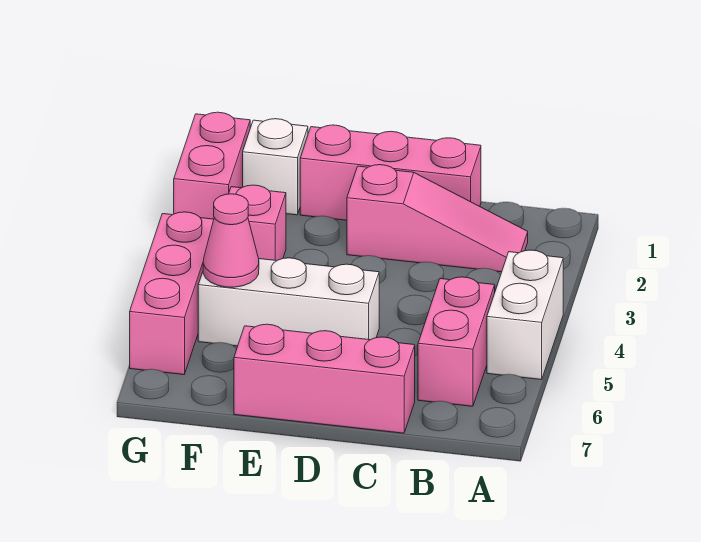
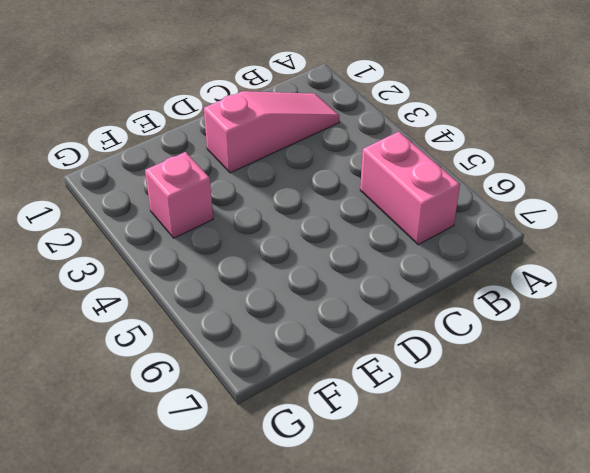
none -> white 1x2 brick [487,250,563,380]
none -> pink 1x3 brick [300,125,481,220]

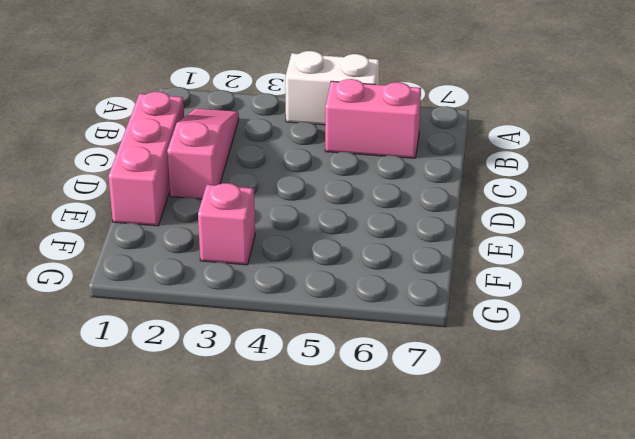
none -> pink 1x3 brick [234,324,415,433]
none -> white 1x3 brick [198,258,379,346]

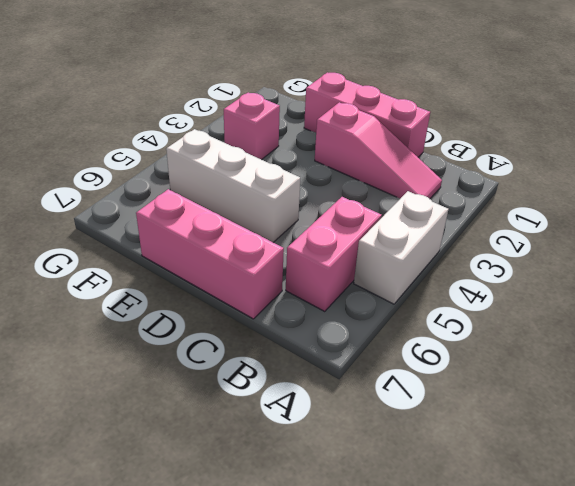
none -> white 1x1 brick [243,119,308,215]
none -> pink 1x2 brick [174,112,250,219]

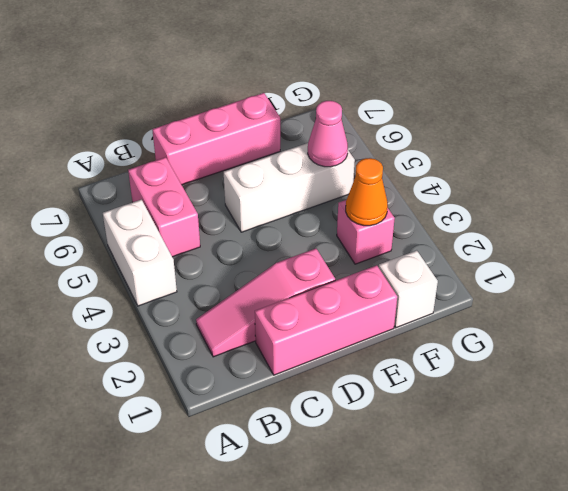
orange 1x1 cone [346,158,388,226] -> none
none -> pink 1x2 brick [174,112,250,219]
none -> pink 1x3 brick [130,212,214,375]

